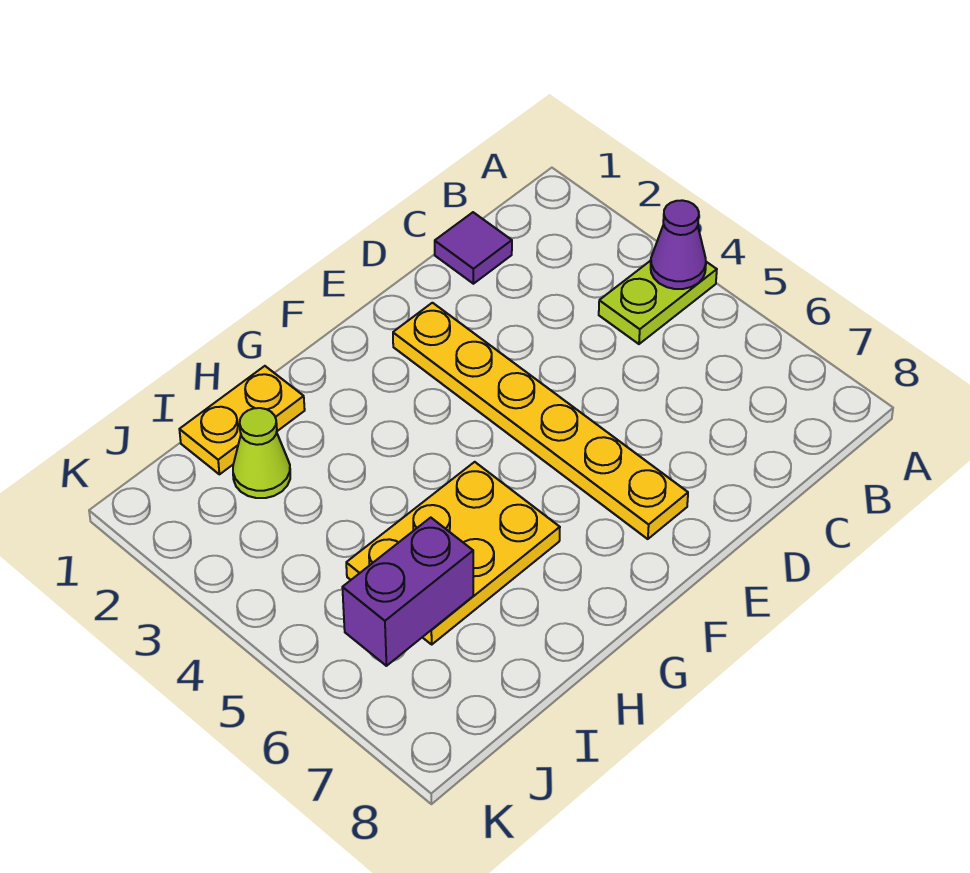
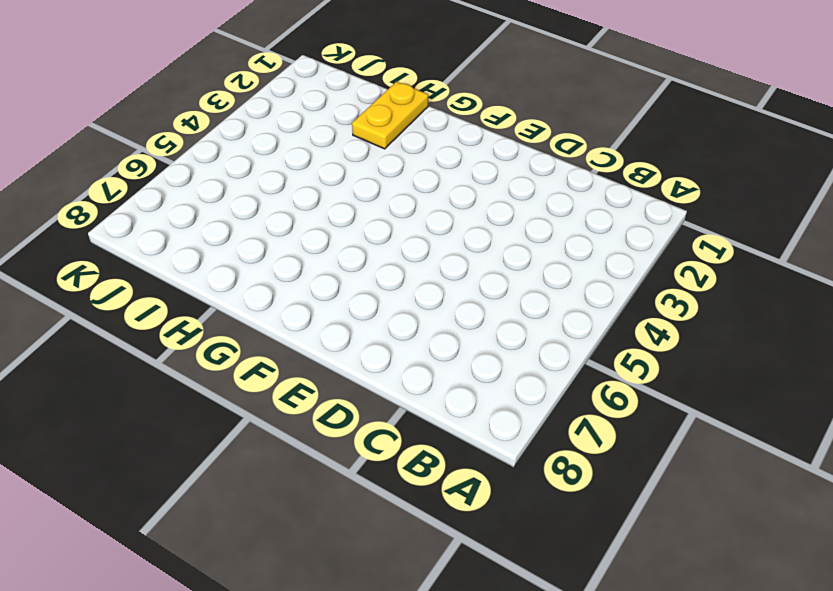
yellow 1x2 plate [352,82,428,149] -> yellow 1x2 plate turned to [179,366,305,474]
none -> lime 1x2 plate [599,261,717,344]
none -> purple 1x1 tile [435,212,512,284]

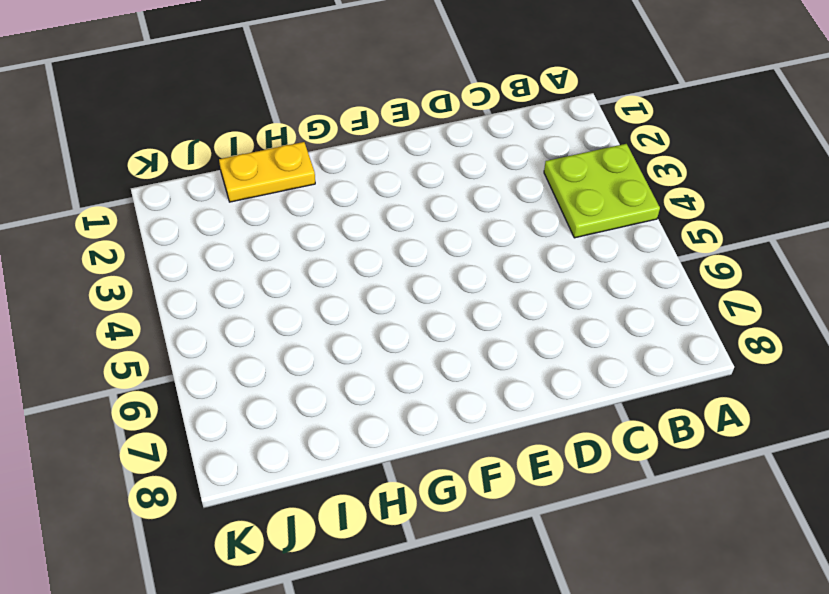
lime 2x2 plate [544,144,660,238] -> lime 1x2 plate [599,261,717,344]
none -> purple 1x1 tile [435,212,512,284]
none -> yellow 1x6 plate [393,303,688,539]

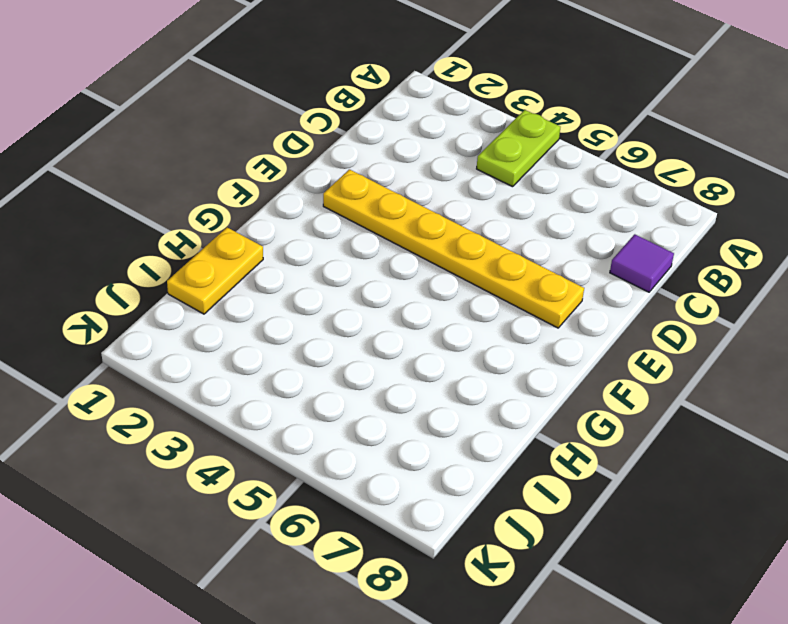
purple 1x1 tile [610,234,674,292] -> purple 1x1 tile moved to [435,212,512,284]
none -> yellow 2x3 plate [346,462,560,644]
none -> lime 1x1 cone [233,408,290,498]

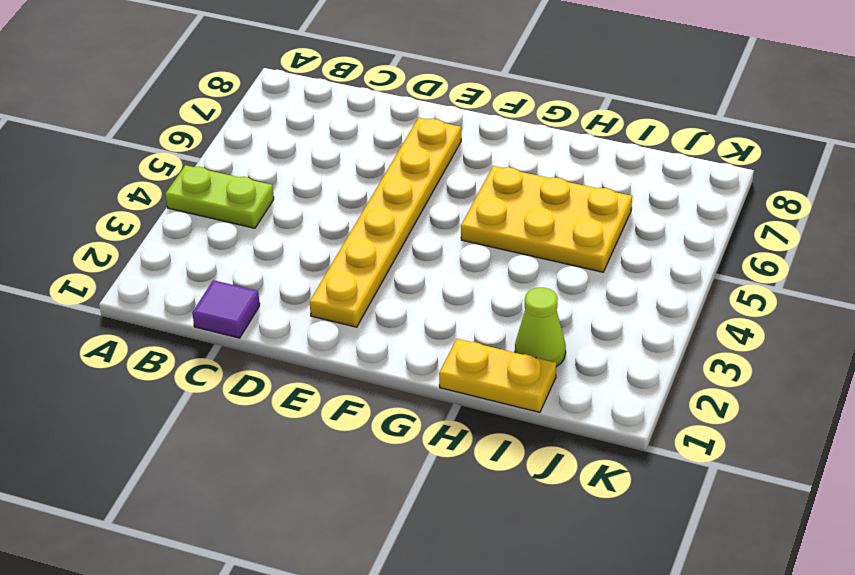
none -> purple 1x1 cone [651,200,706,289]
none -> purple 1x2 brick [342,518,473,666]

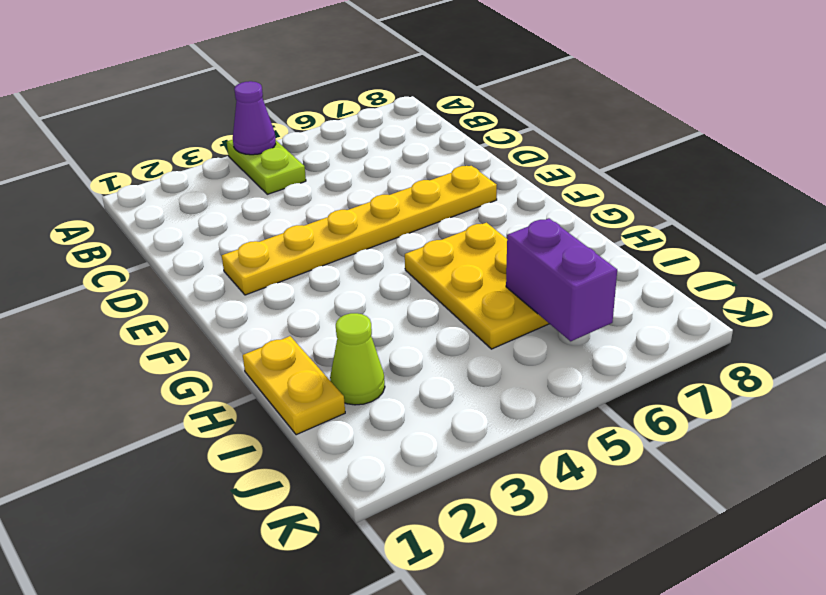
none -> purple 1x1 tile [435,212,512,284]

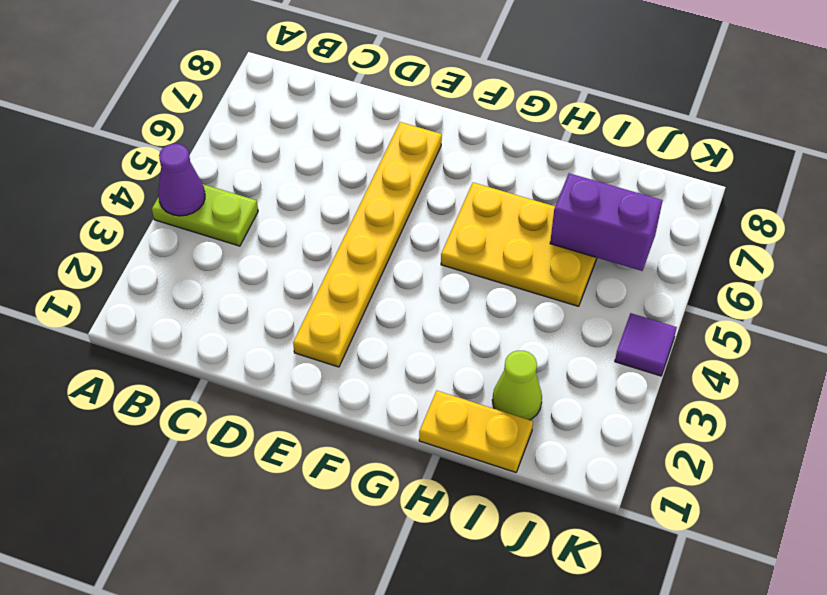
purple 1x1 tile [615,313,677,376] -> purple 1x1 tile moved to [435,212,512,284]

